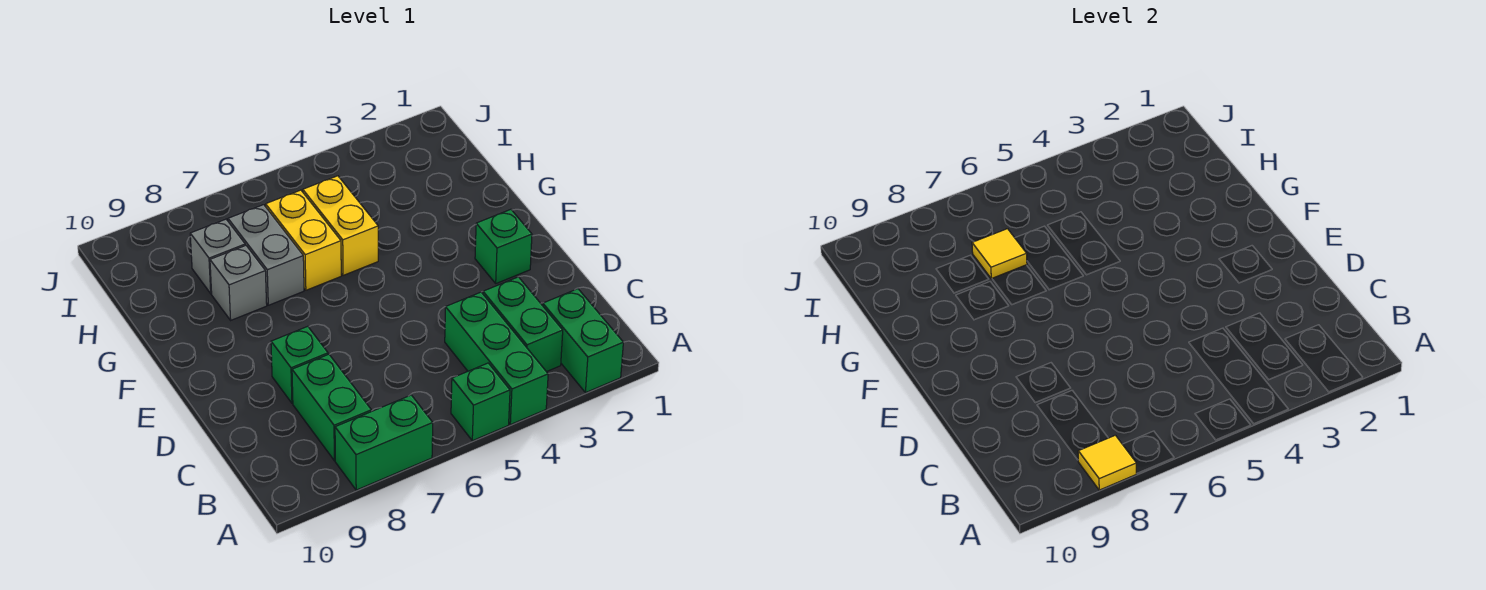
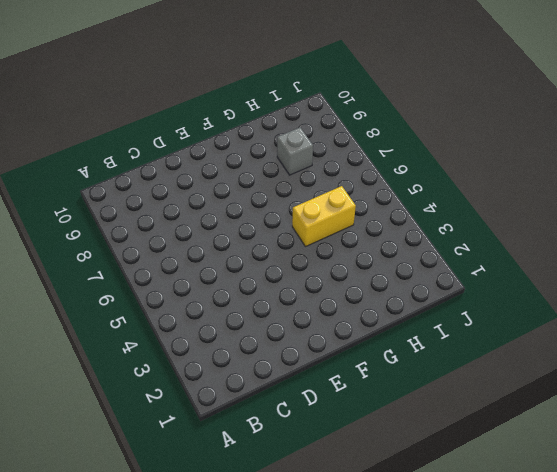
none -> green 1x2 brick [543,289,623,393]
none -> green 1x3 brick [445,292,548,425]
none -> green 1x1 brick [451,363,510,441]

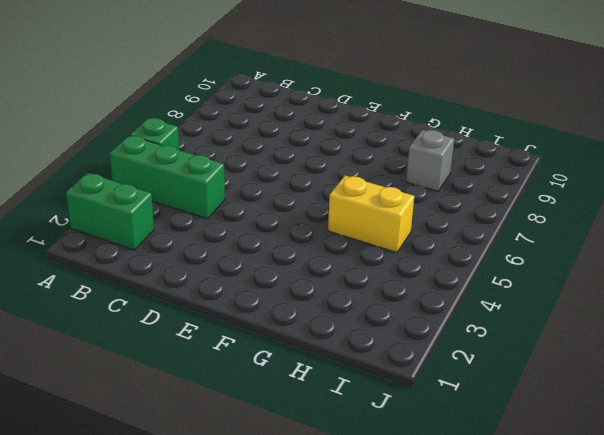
none -> green 1x2 brick [335,395,433,490]
none -> green 1x2 brick [483,277,563,372]
none -> green 1x2 brick [292,354,371,461]

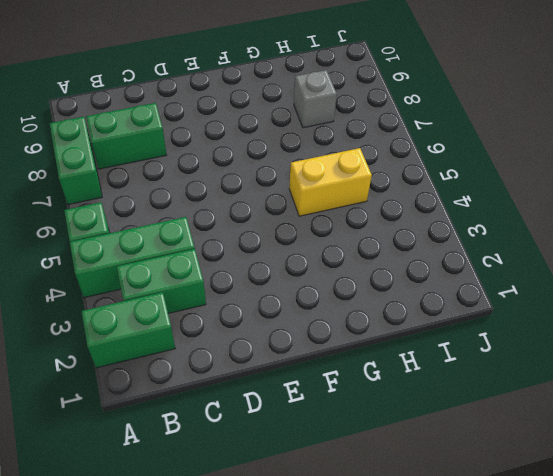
none -> green 1x1 brick [271,326,328,403]
none -> green 1x1 brick [475,209,532,284]
none -> yellow 1x2 brick [266,190,341,290]

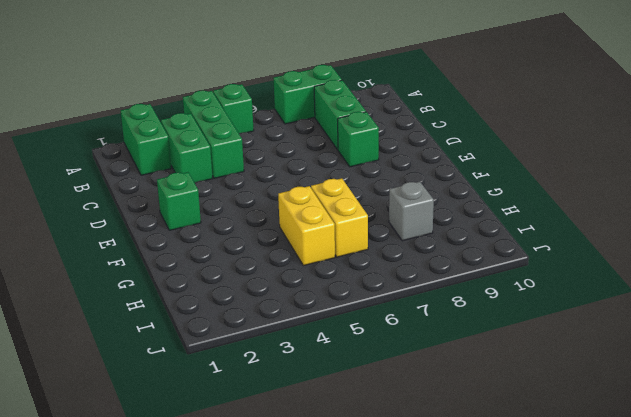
none -> grey 1x2 brick [228,205,304,305]
none -> grey 1x1 brick [210,245,267,320]
none -> yellow 1x1 tile [1078,435,1136,490]

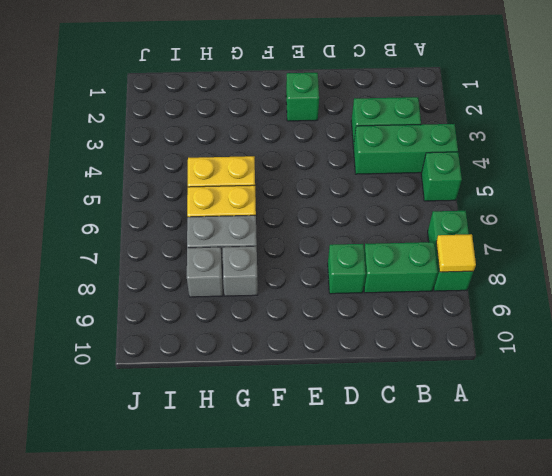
none -> green 1x2 brick [543,289,623,393]
none -> yellow 1x1 tile [972,229,1027,279]

